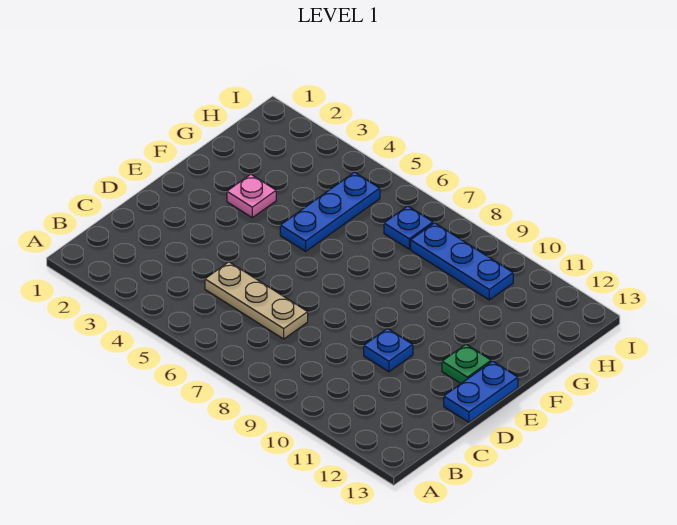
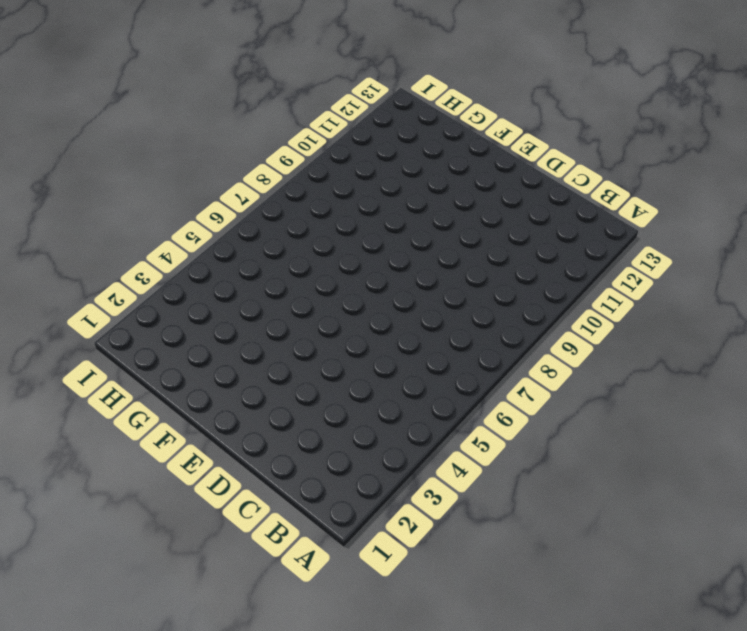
none -> tan 1x3 plate [205,262,308,339]
none -> blue 1x1 plate [364,328,413,372]

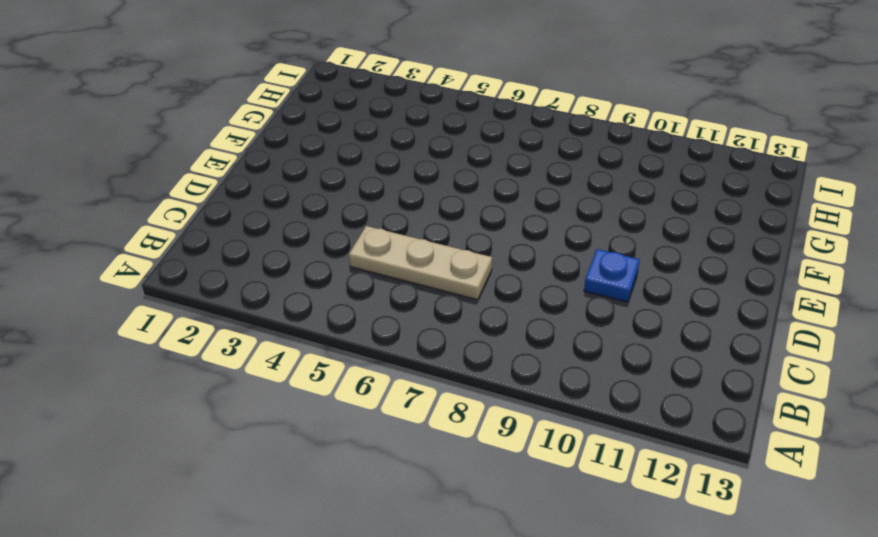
none -> blue 1x2 plate [444,361,518,422]
none -> green 1x1 plate [442,344,491,383]

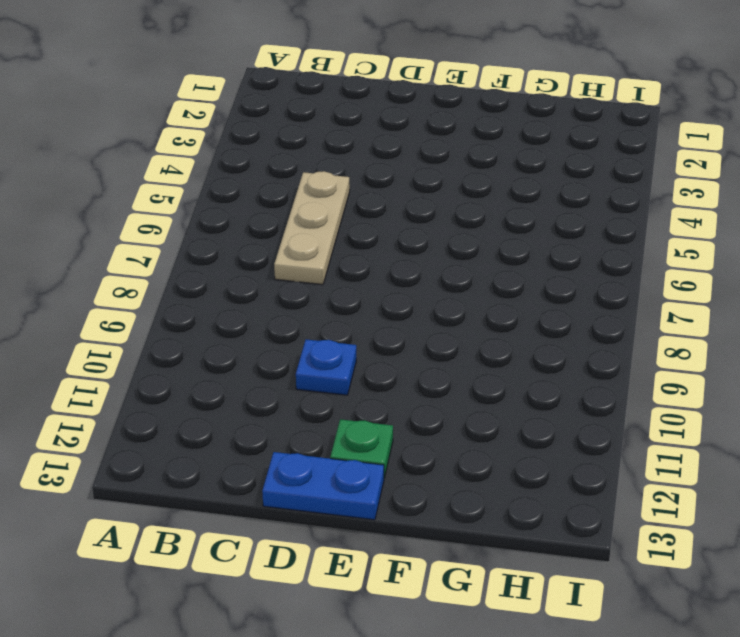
none -> pink 1x1 plate [227,174,276,218]
none -> blue 1x3 plate [280,172,380,251]

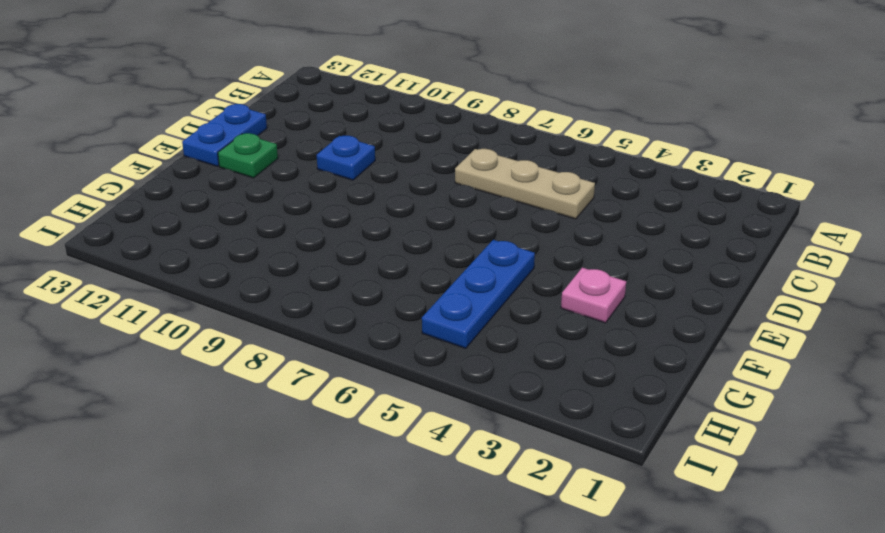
none -> blue 1x1 plate [384,206,433,249]
none -> blue 1x3 plate [411,223,513,300]

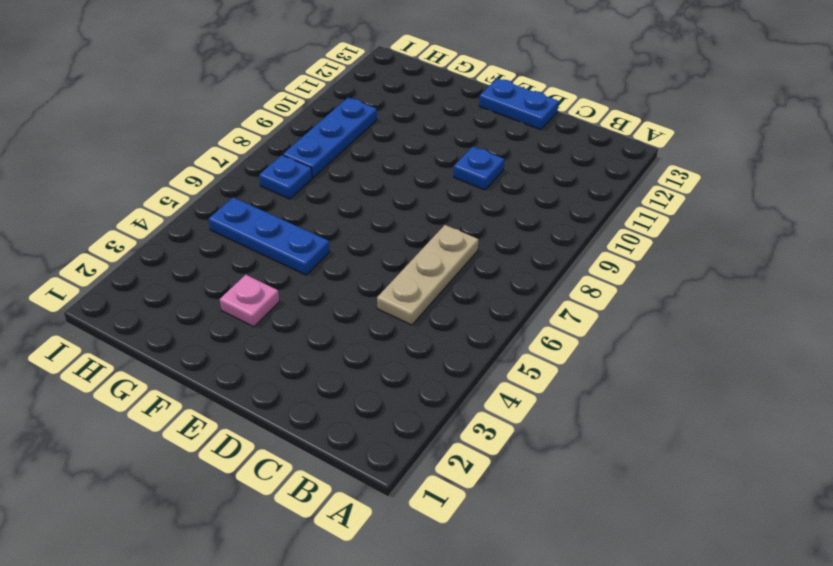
none -> green 1x1 plate [442,344,491,383]

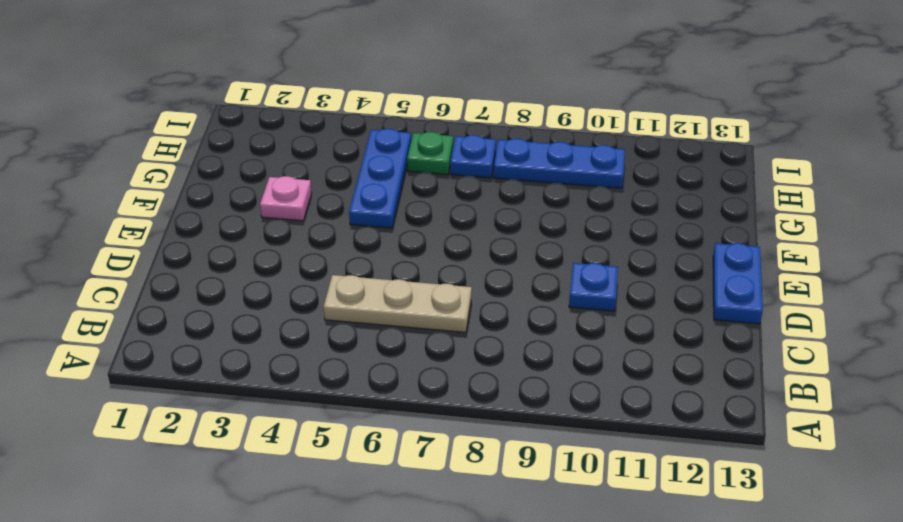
green 1x1 plate [407,132,453,175] -> green 1x1 plate moved to [442,344,491,383]

